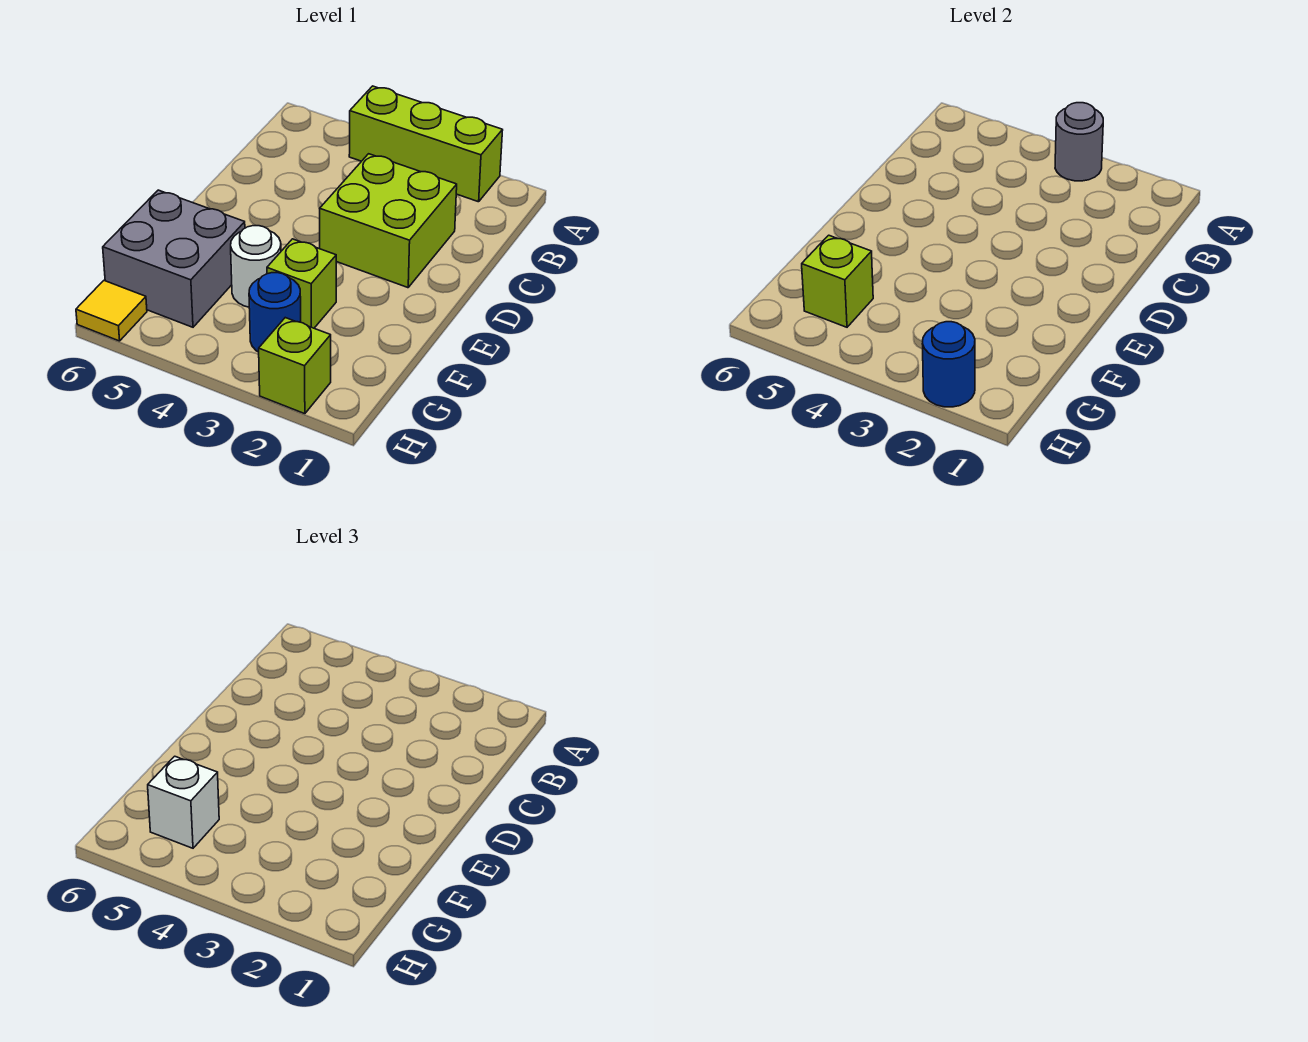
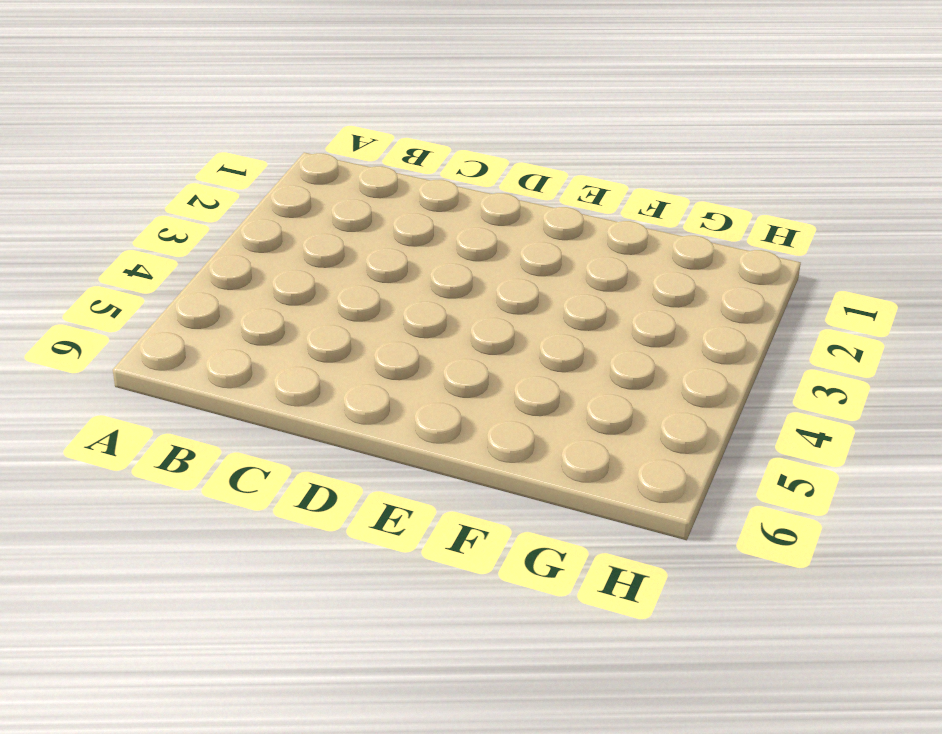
none -> lime 1x3 brick [349,86,503,202]
none -> lime 2x2 brick [320,154,457,288]
none -> lime 1x1 brick [267,239,336,328]

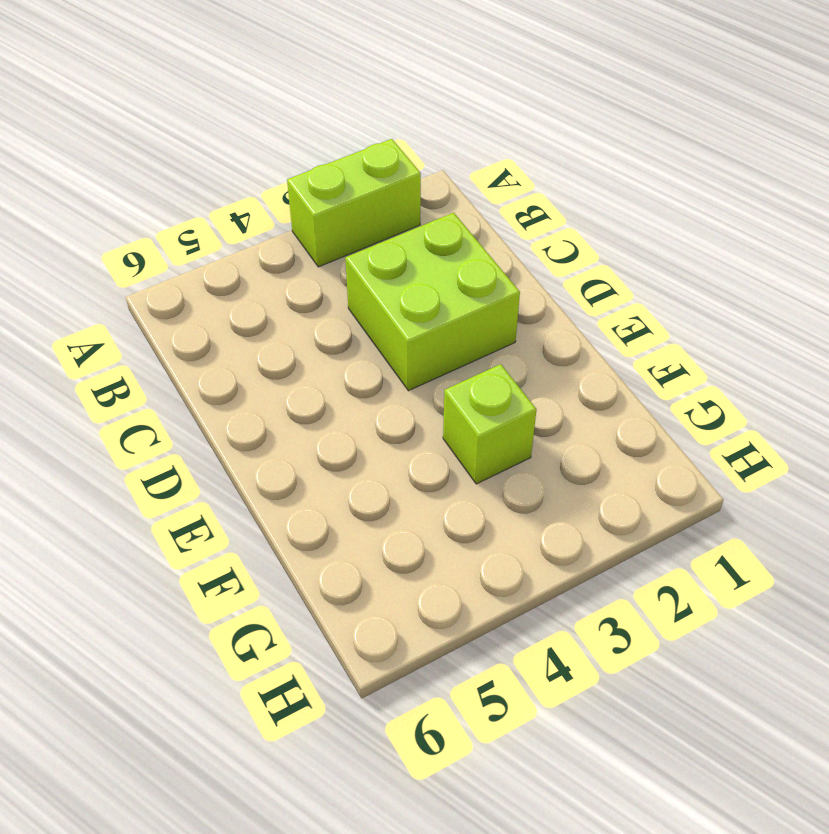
lime 1x2 brick [287,139,421,267] -> lime 1x3 brick [349,86,503,202]
none -> white 1x1 round brick [231,226,281,307]
none -> grey 2x2 brick [103,190,245,327]
none -> blue 1x1 round brick [249,273,301,352]

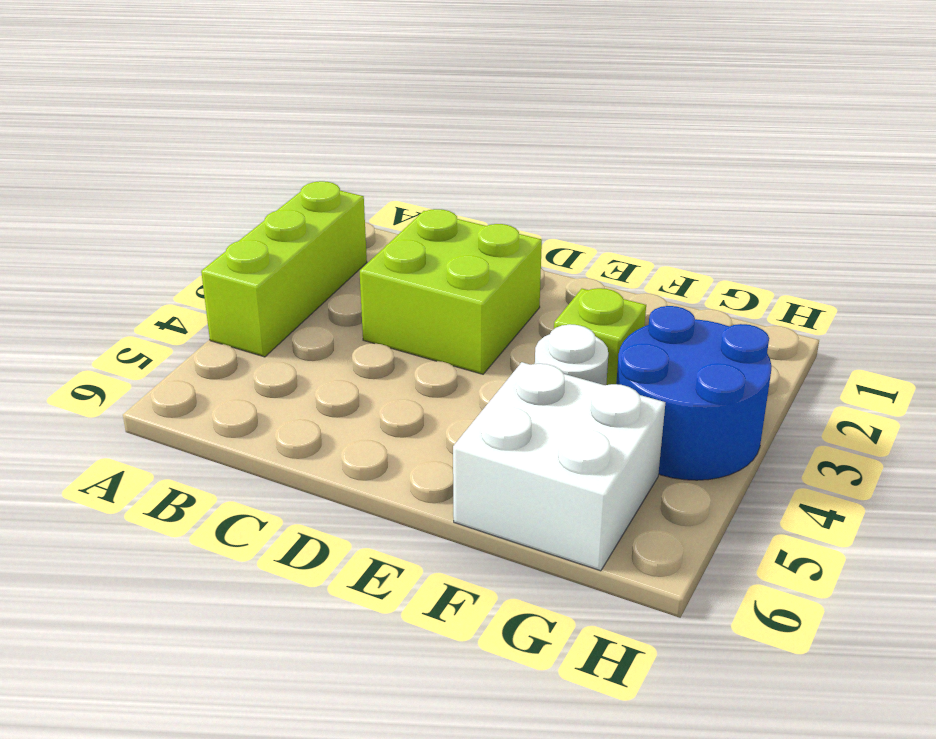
white 2x2 brick [453,362,665,571] -> grey 2x2 brick [103,190,245,327]
blue 2x2 round brick [616,306,772,480] -> blue 1x1 round brick [249,273,301,352]
none -> lime 1x1 brick [259,318,331,414]
none -> yellow 1x1 tile [76,281,147,341]
none -> grey 1x1 round brick [1055,103,1103,181]

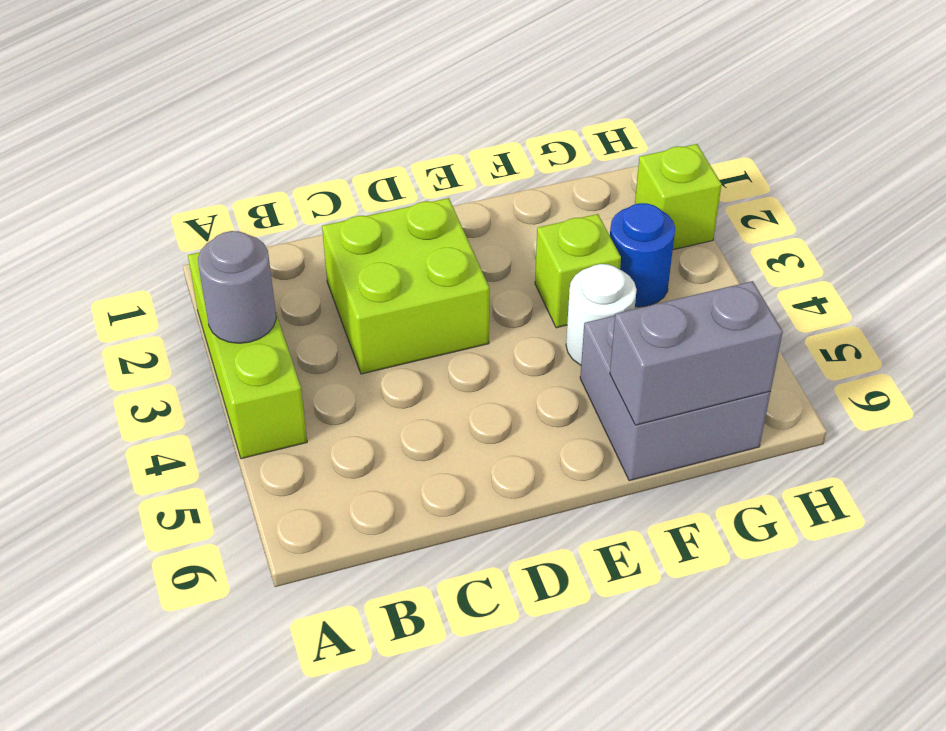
grey 1x2 brick [610,281,783,425] -> none
none -> yellow 1x1 tile [76,281,147,341]
none -> lime 1x1 brick [802,235,873,327]
none -> blue 1x1 round brick [923,322,975,407]

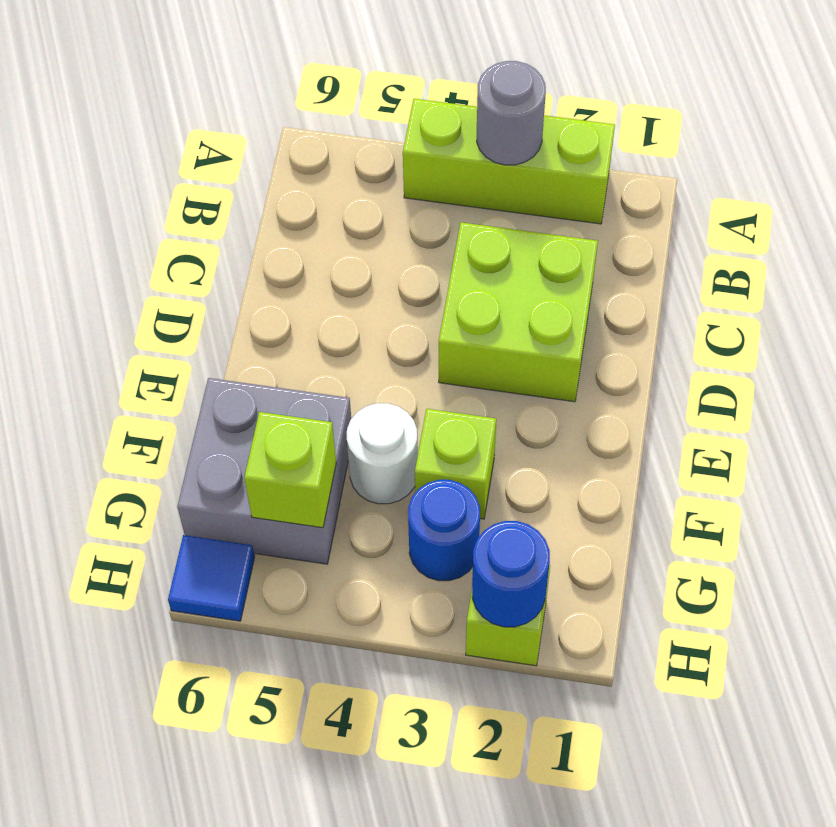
blue 1x1 tile [168,535,255,621] -> yellow 1x1 tile [76,281,147,341]
none -> white 1x1 brick [148,756,219,848]

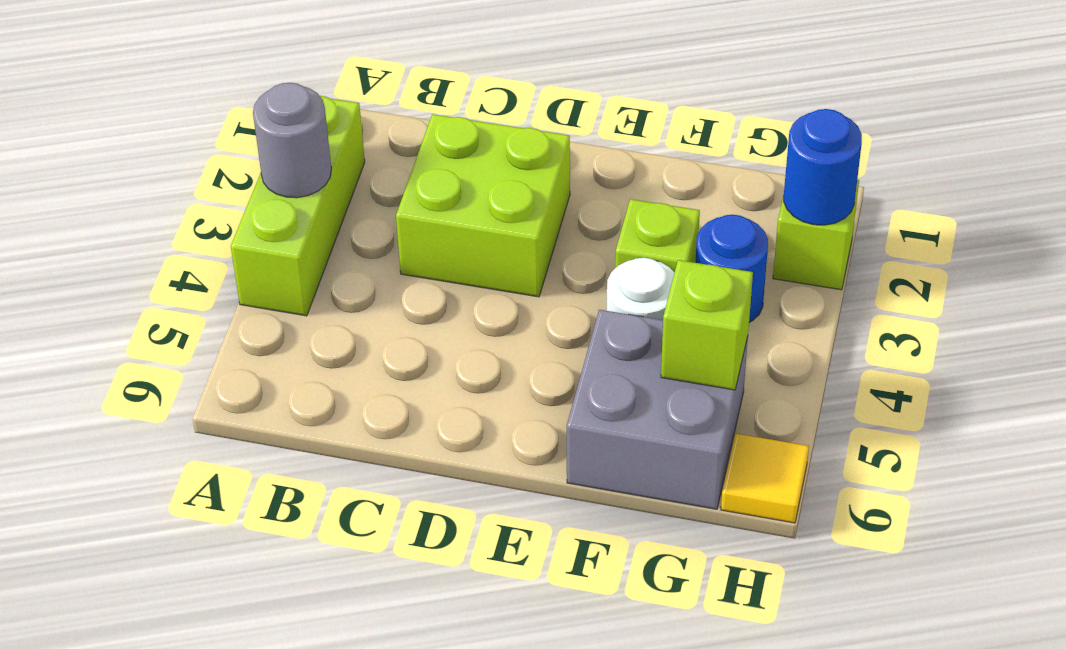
none -> white 1x1 brick [148,756,219,848]

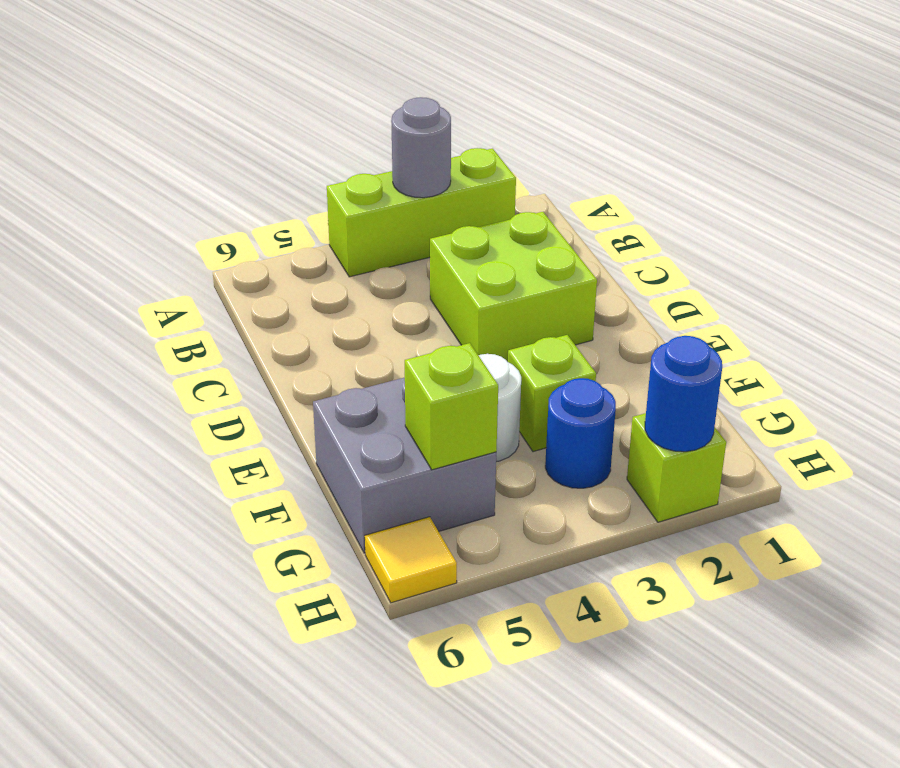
none -> white 1x1 brick [148,756,219,848]

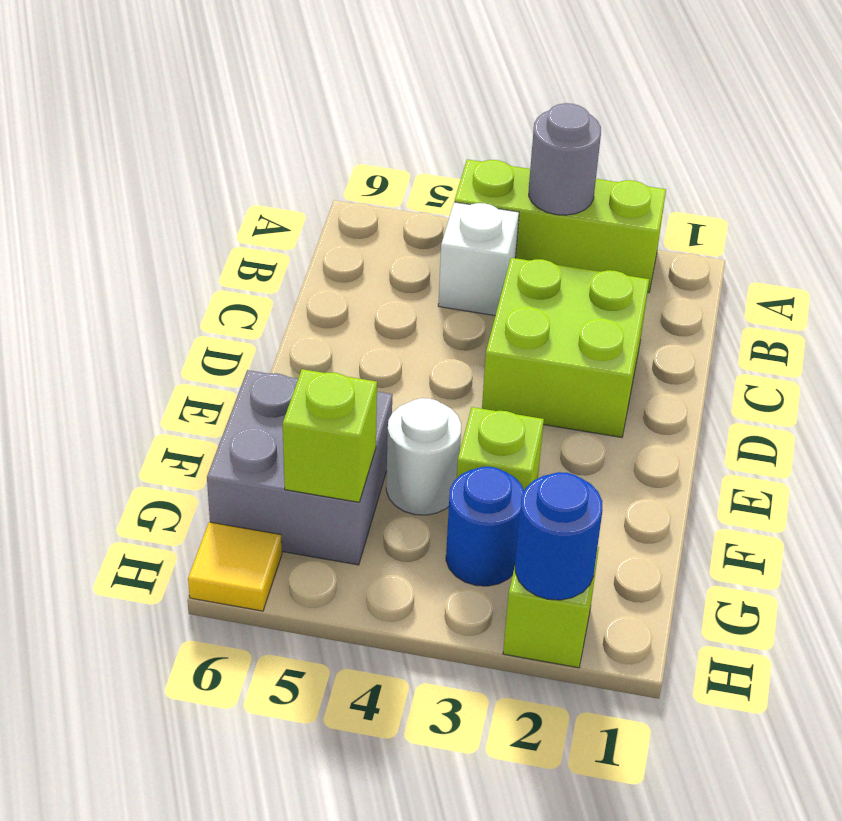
white 1x1 brick [438,202,519,316] -> white 1x1 brick moved to [148,756,219,848]

